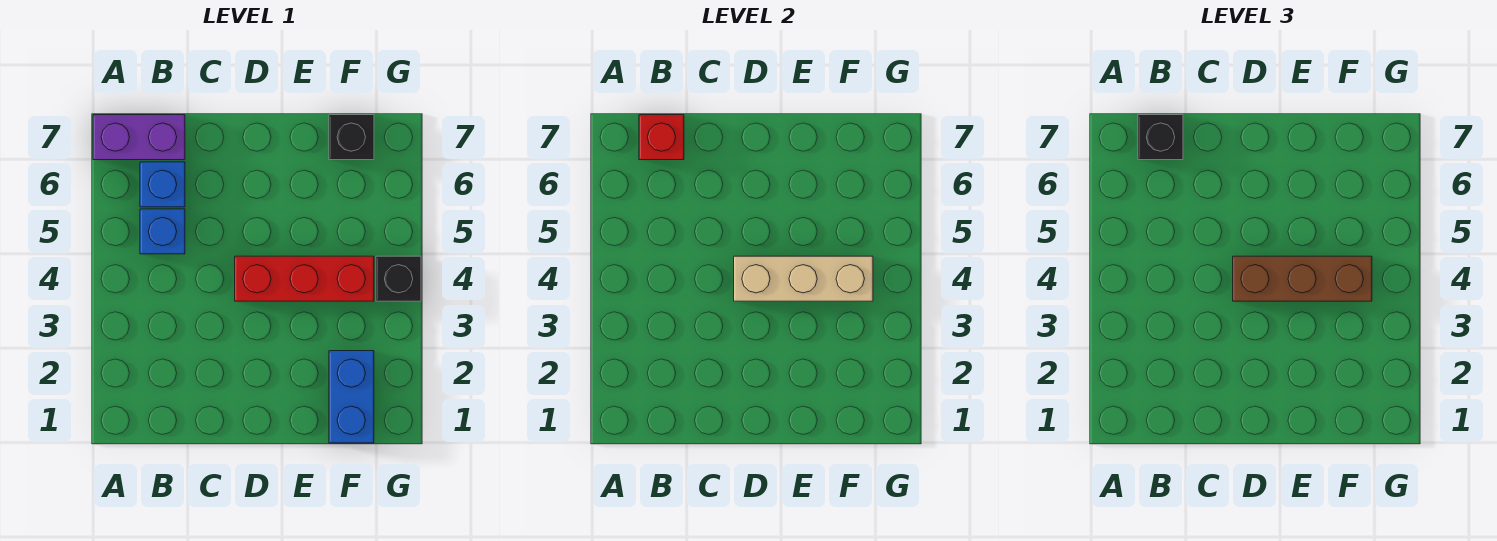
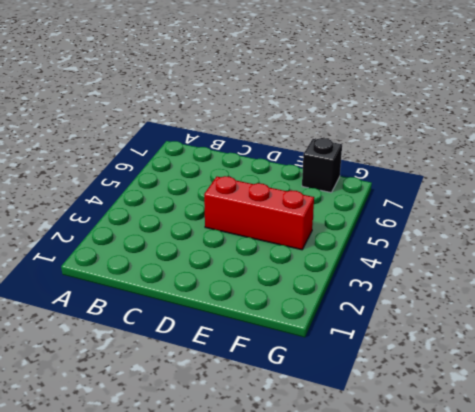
none -> purple 1x2 brick [93,115,185,160]
none -> blue 1x1 brick [140,209,185,254]

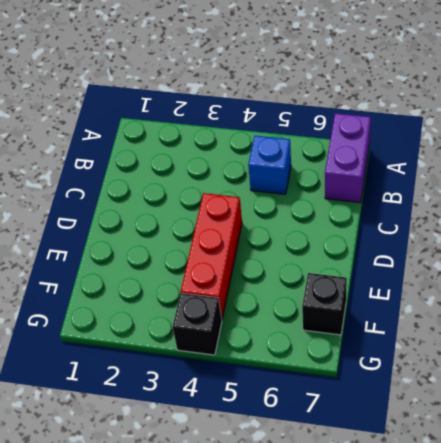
none -> blue 1x1 brick [140,162,185,207]
none -> blue 1x2 brick [329,351,374,443]

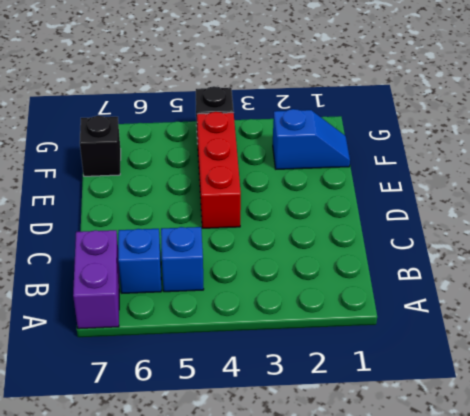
blue 1x2 slope [273,109,350,169] -> blue 1x2 brick [329,351,374,443]
none -> red 1x1 brick [639,115,684,160]
none -> tan 1x3 brick [734,256,873,301]

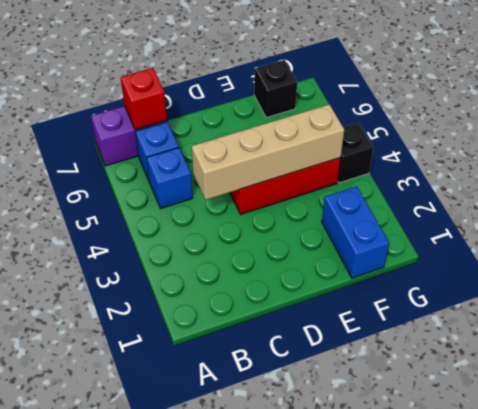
tan 1x4 brick [192,104,344,200] -> tan 1x3 brick [734,256,873,301]
none -> black 1x1 brick [1138,115,1183,160]
none -> brown 1x3 brick [1233,256,1372,301]

